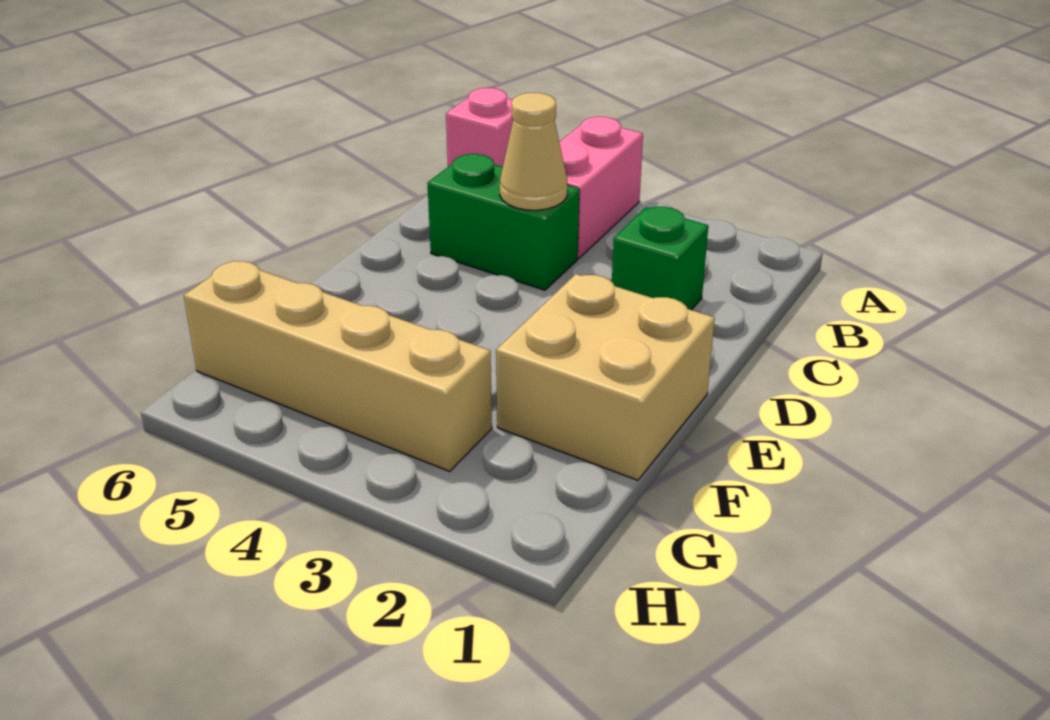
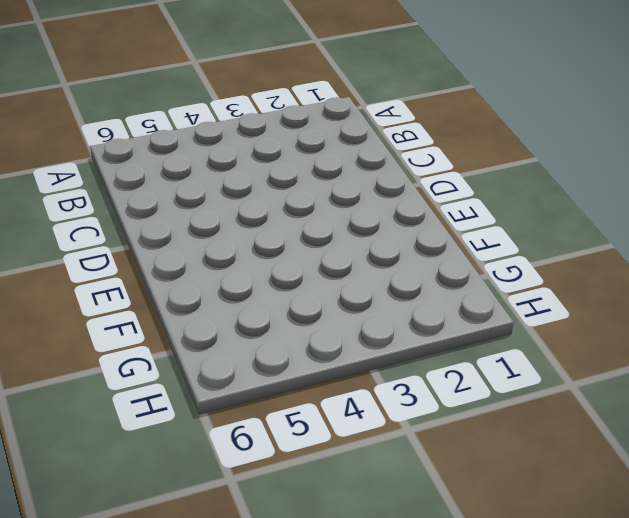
none -> pink 1x2 brick [559,117,643,258]
none -> pink 1x1 brick [446,88,513,167]

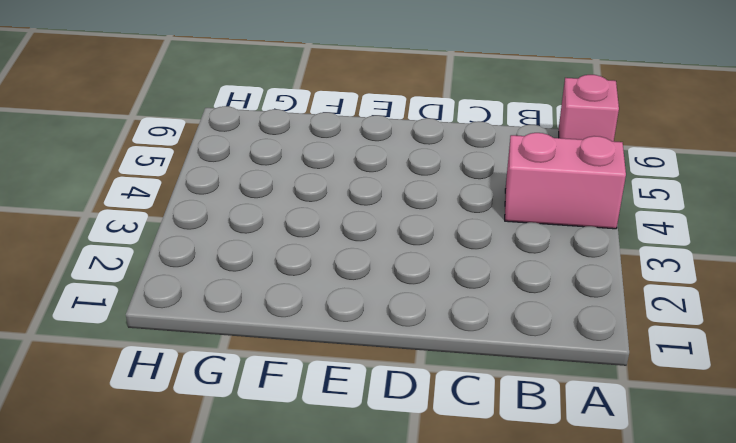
none -> green 1x1 brick [612,207,708,310]
none -> green 1x2 brick [428,154,579,290]

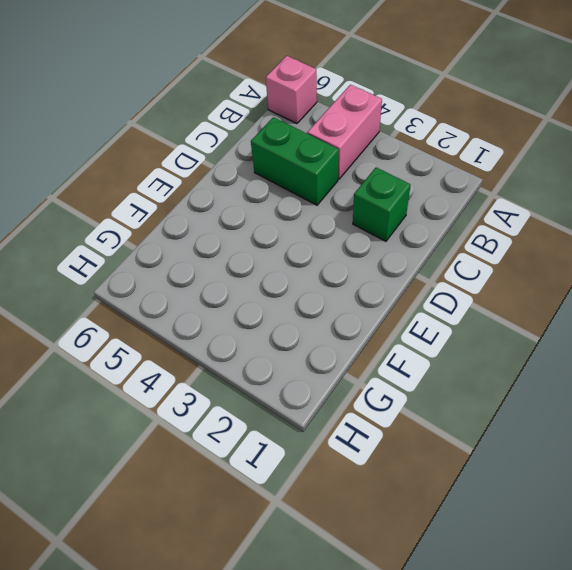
none -> tan 2x2 brick [496,274,715,480]
none -> tan 1x4 brick [184,261,492,471]

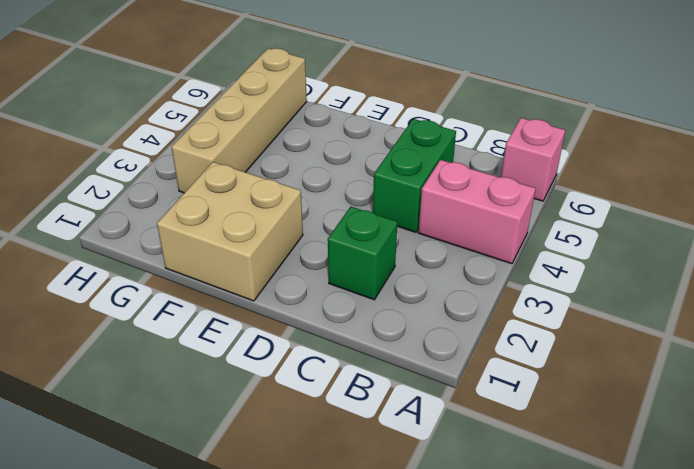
none -> tan 1x1 cone [500,93,567,210]

